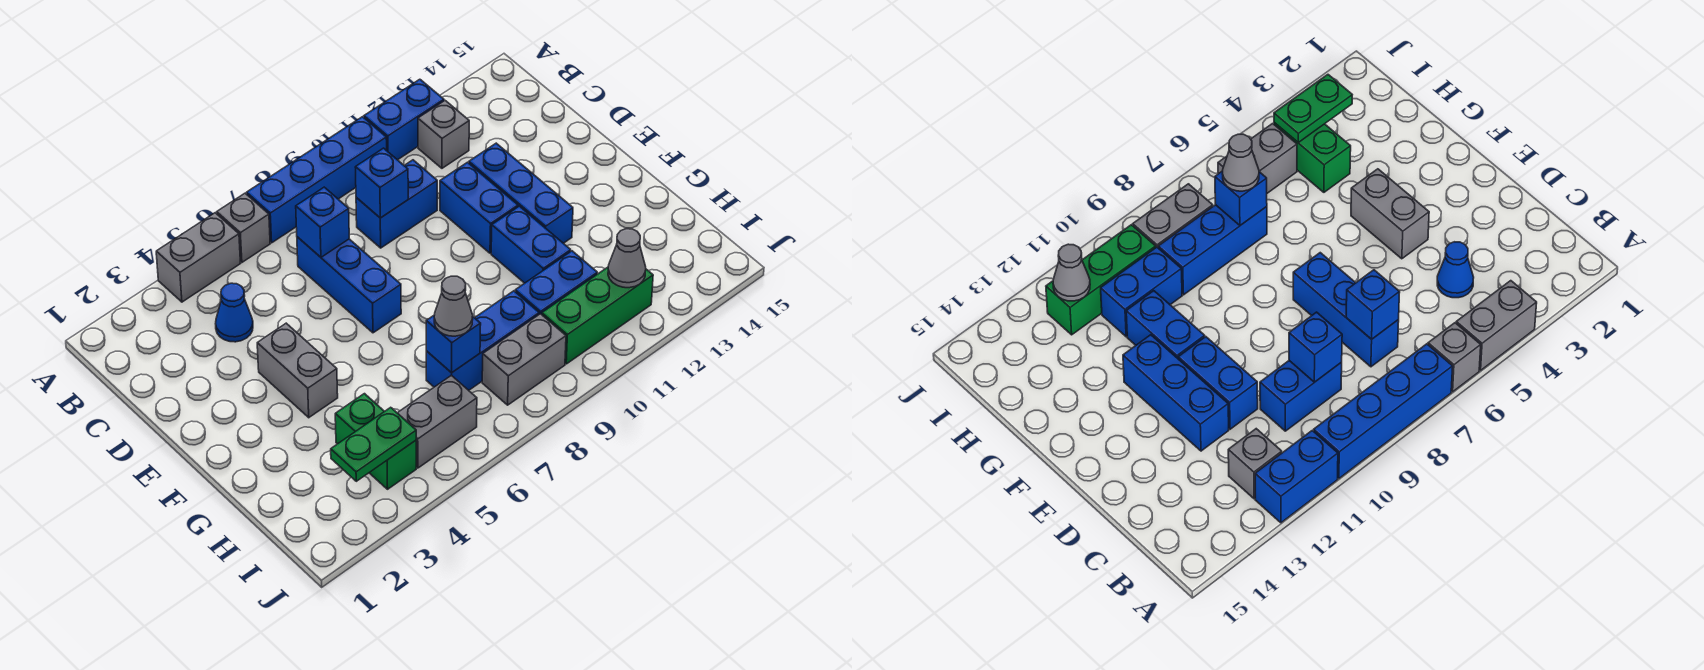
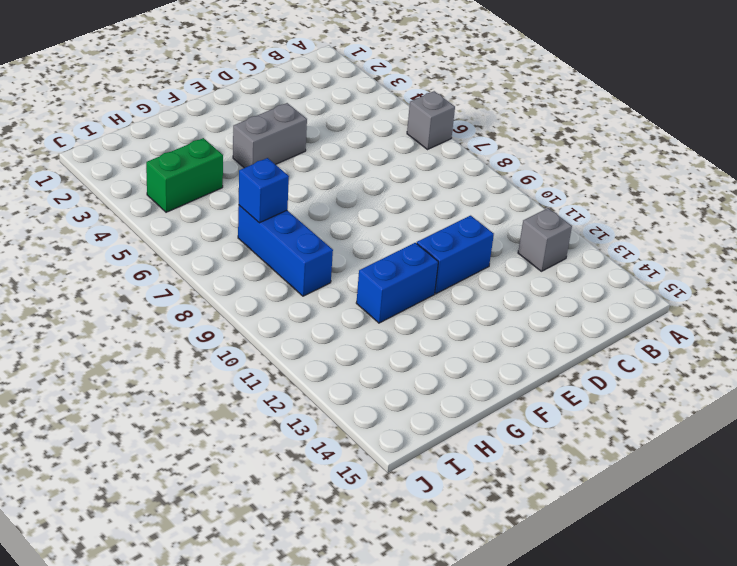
none -> grey 1x2 brick [156,213,241,302]
none -> blue 1x4 brick [247,117,387,243]
none -> blue 1x2 brick [364,79,444,160]

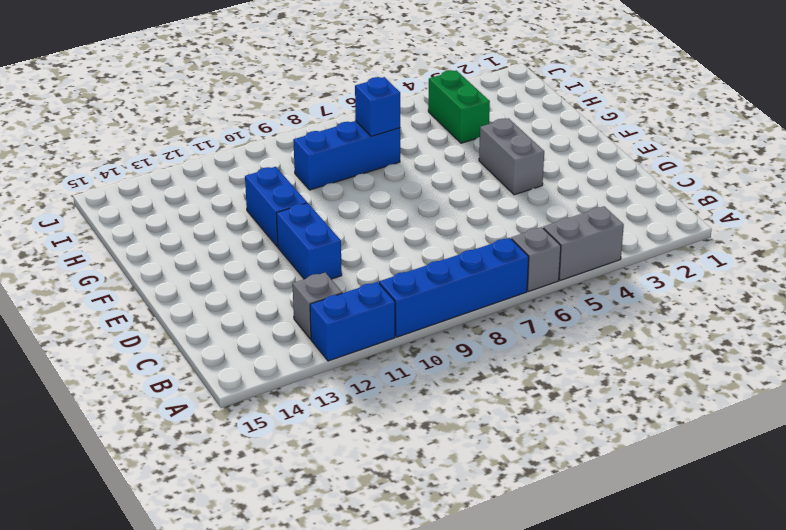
none -> blue 1x1 cone [216,283,253,342]
none -> blue 1x3 brick [297,237,401,333]
none -> blue 1x2 brick [356,160,437,248]

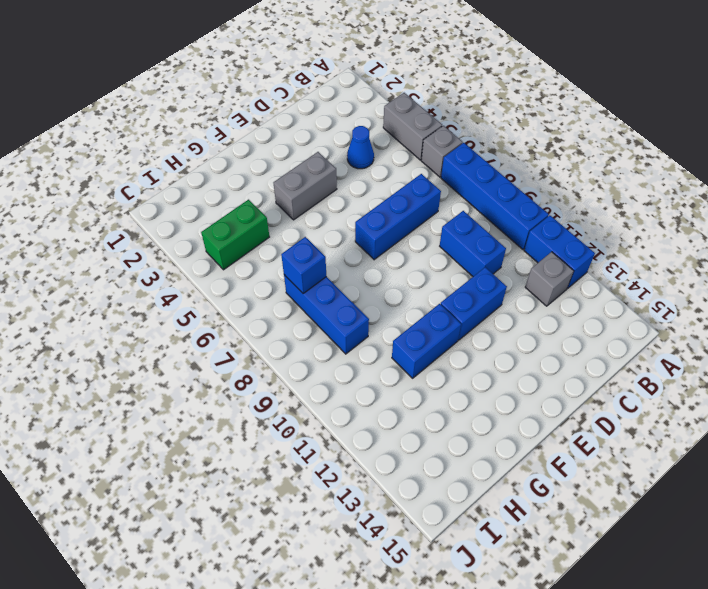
none -> blue 1x3 brick [469,143,573,243]
none -> blue 1x2 brick [515,251,597,315]
none -> grey 1x2 brick [398,375,477,468]

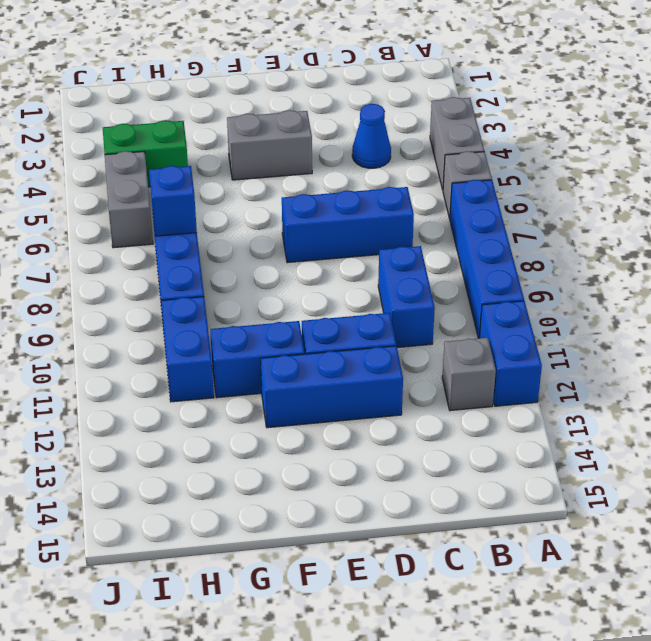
none -> grey 1x2 brick [482,314,566,405]
none -> green 1x3 brick [542,267,653,364]
none -> blue 1x1 brick [296,187,349,257]

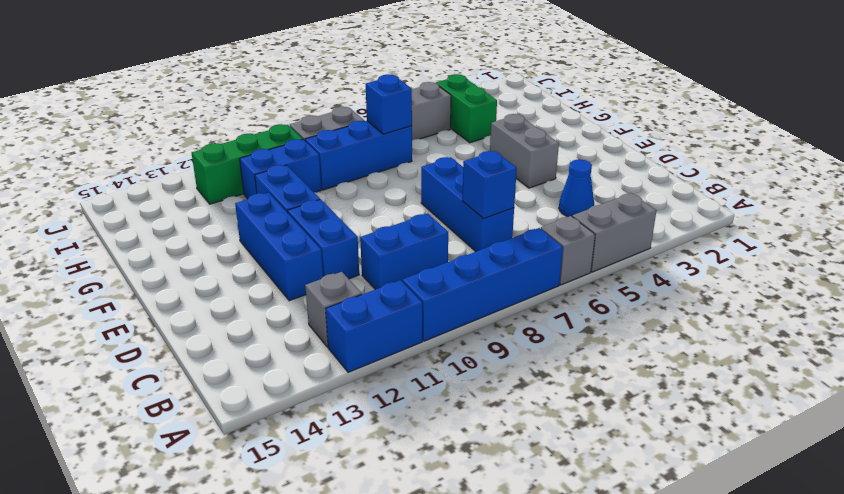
none -> blue 1x1 brick [355,148,408,218]
none -> green 1x2 plate [331,407,416,481]
none -> grey 1x1 cone [608,229,646,288]

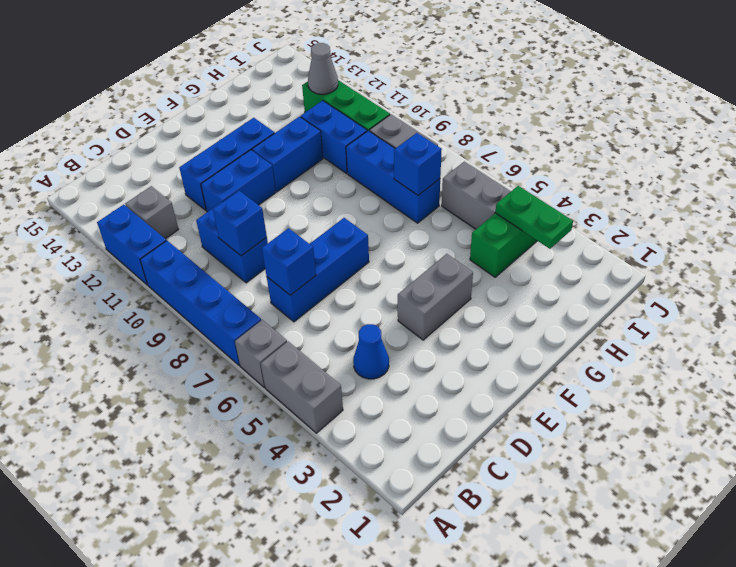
none -> grey 1x1 cone [434,276,473,336]

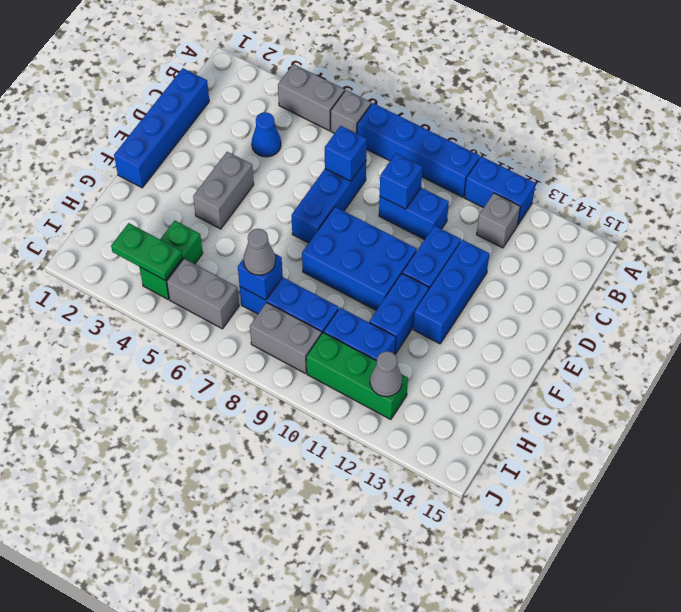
blue 1x4 brick [114,68,209,188] -> none
blue 2x3 brick [302,207,417,311] -> none

